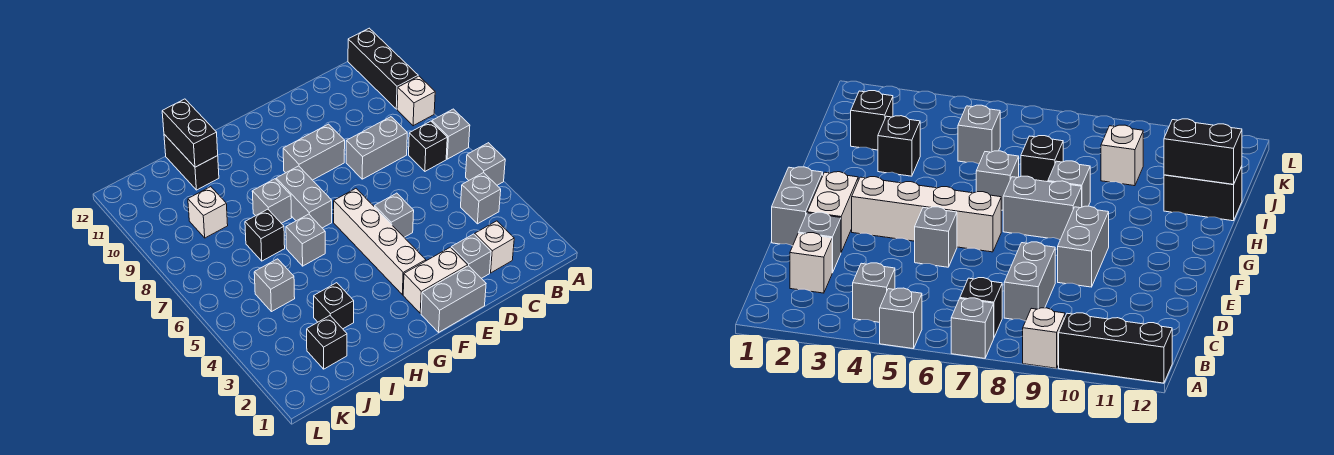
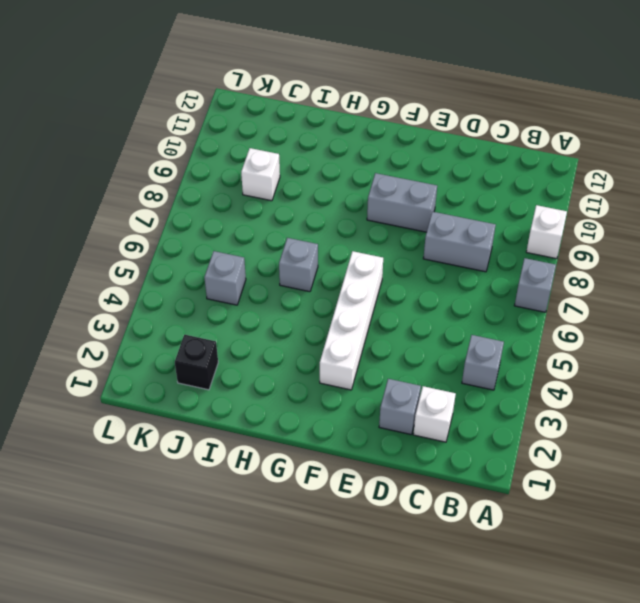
none -> grey 1x1 brick [466,143,505,185]
none -> black 1x3 brick [348,28,418,109]
none -> black 1x1 brick [409,121,447,171]

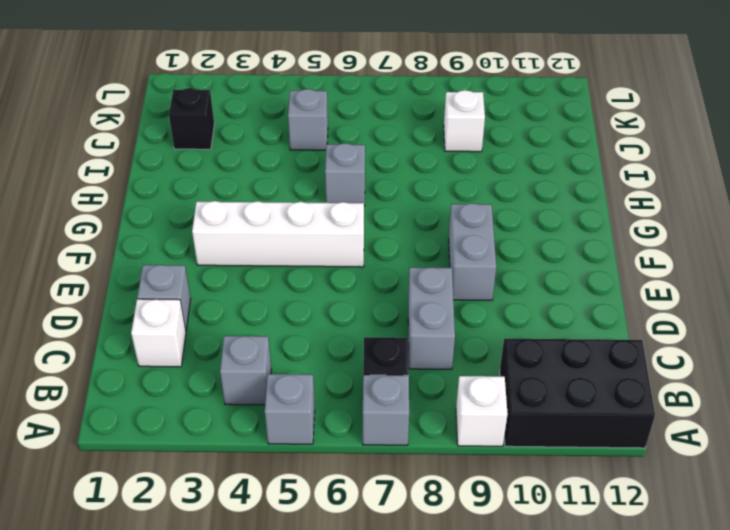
black 2x3 brick [500,339,655,448] -> black 1x3 brick [348,28,418,109]
none -> grey 1x2 brick [421,266,486,332]
none -> white 1x2 brick [403,247,468,313]
none -> grey 1x1 brick [375,193,414,237]

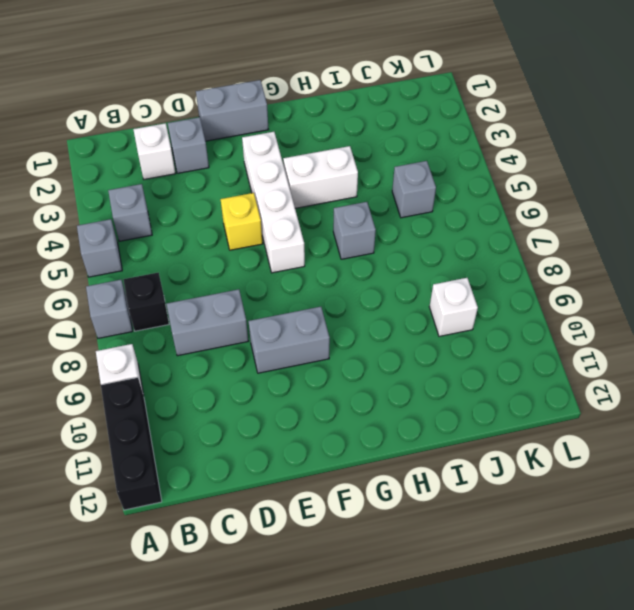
yellow 1x1 brick [221,193,263,250] -> grey 1x1 brick [375,193,414,237]
white 1x2 brick [283,146,358,208] -> white 1x2 brick moved to [403,247,468,313]
none -> grey 1x2 brick [276,166,332,228]
none -> grey 1x1 brick [252,179,292,223]
none -> black 1x1 brick [314,283,354,329]

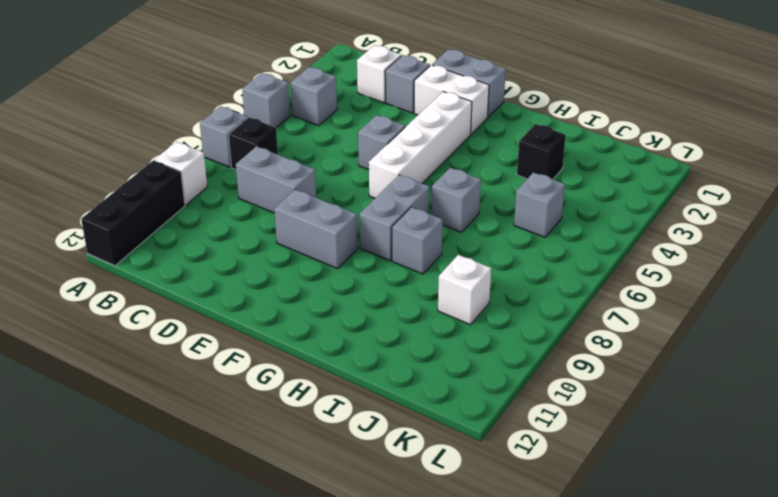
none -> black 1x1 brick [245,209,285,261]
none -> black 1x2 brick [164,134,219,190]
none -> black 1x1 brick [307,316,347,369]

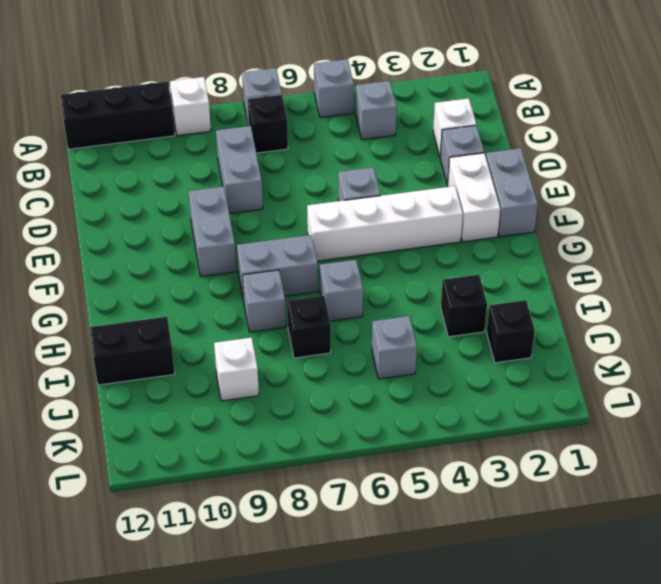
none -> black 1x2 brick [162,99,218,167]

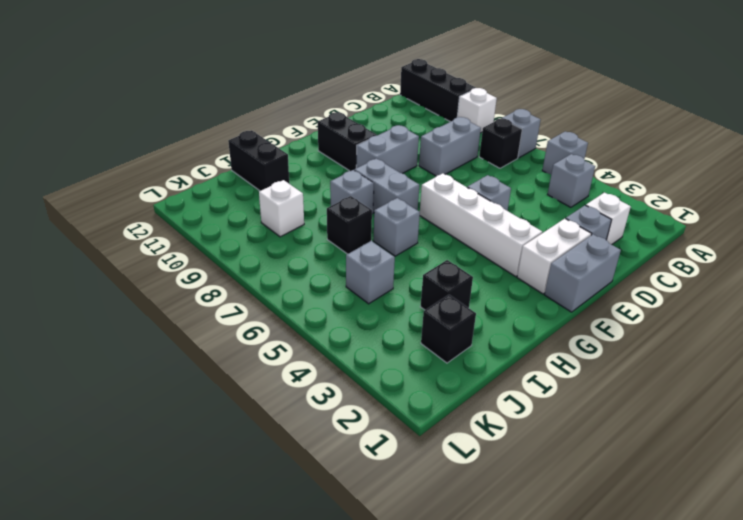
black 1x2 brick [318,112,377,171] -> black 1x2 brick moved to [162,99,218,167]

